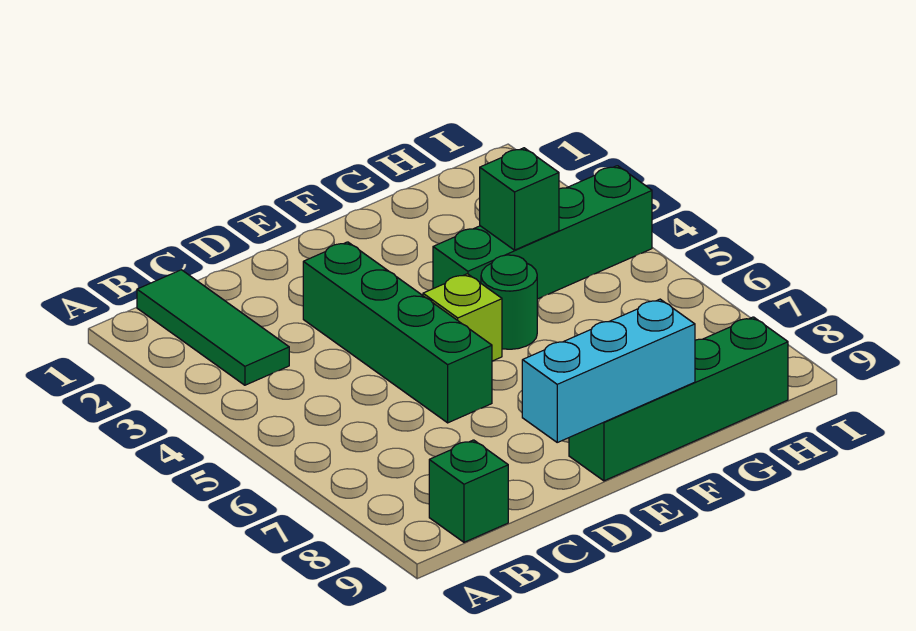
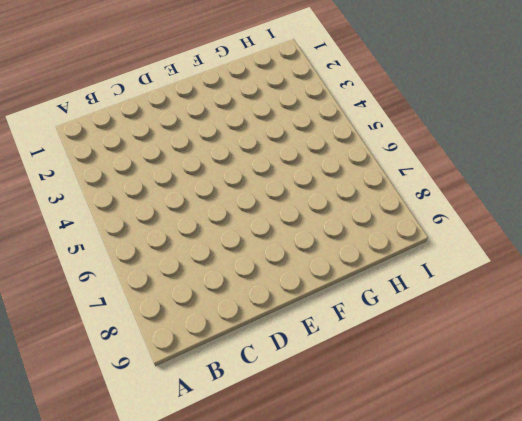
none -> green 1x3 tile [137,270,289,385]
none -> green 1x1 brick [429,440,508,542]

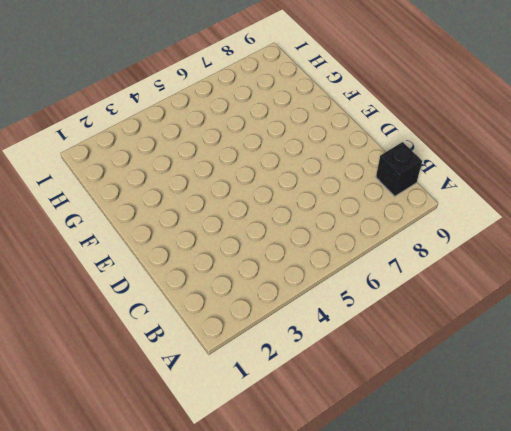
black 1x1 brick [376,142,422,196] -> green 1x1 brick [429,440,508,542]
none -> green 1x3 tile [137,270,289,385]
none -> green 1x4 brick [303,242,492,423]

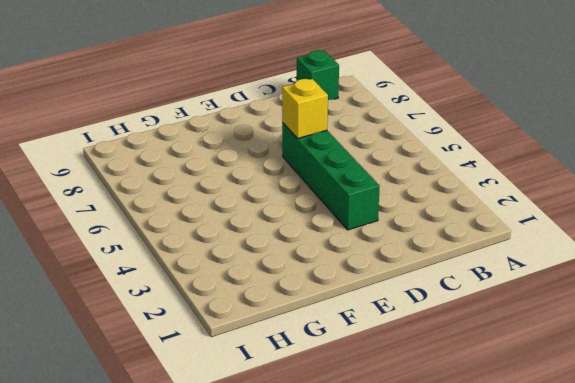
yellow 1x1 brick [282,79,328,139] -> none
none -> green 1x3 tile [137,270,289,385]
none -> lime 1x1 brick [423,274,502,361]

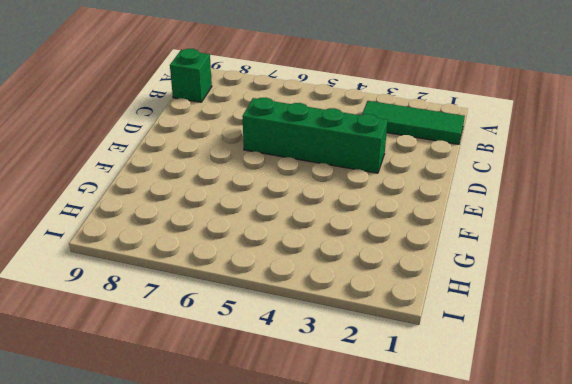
none -> lime 1x1 brick [423,274,502,361]
none -> green 1x4 brick [569,317,788,481]

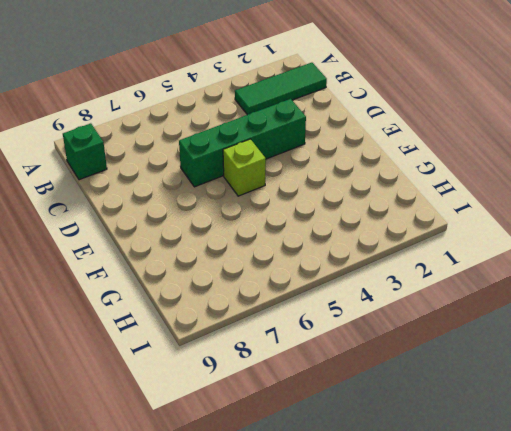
none -> green 1x4 brick [569,317,788,481]
none -> green 1x4 brick [433,166,652,299]

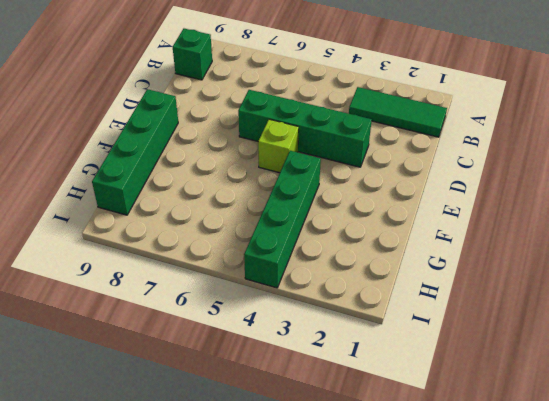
none -> green 1x1 round brick [481,255,537,349]
none -> cyan 1x3 brick [522,299,695,442]

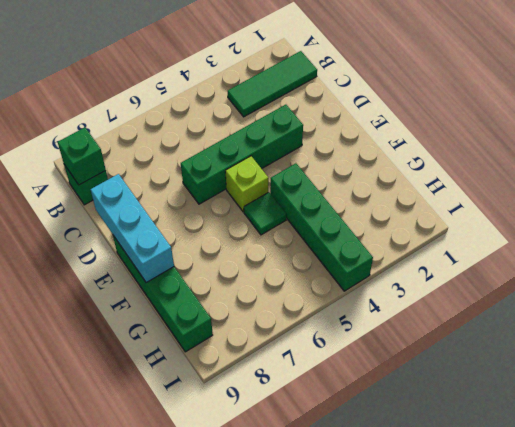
green 1x1 brick [58,128,106,185] -> green 1x1 brick moved to [480,148,559,250]
green 1x1 tile [244,192,286,235] -> green 1x1 round brick [481,255,537,349]

